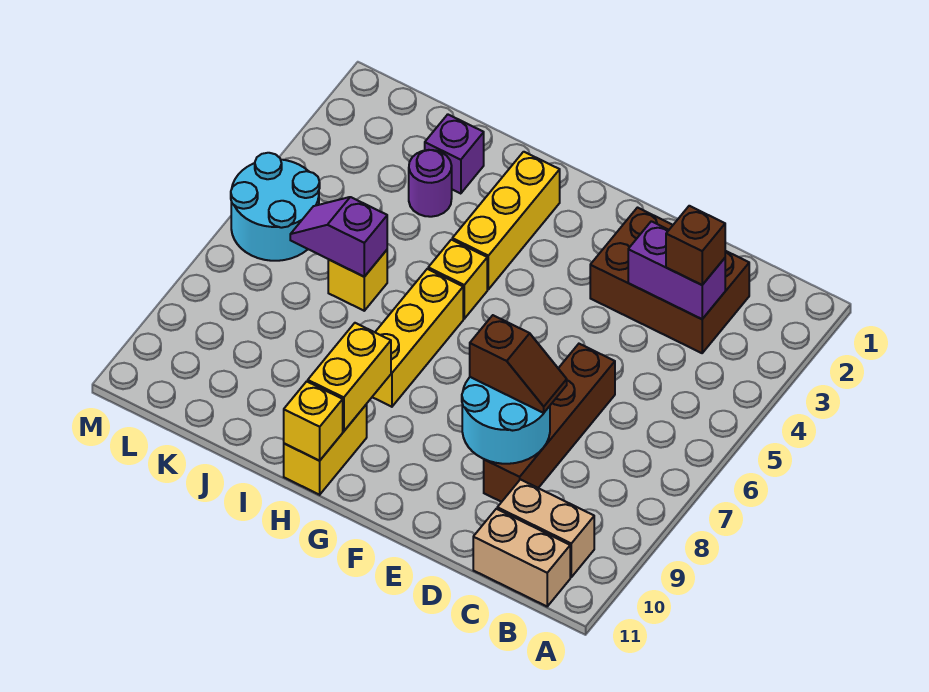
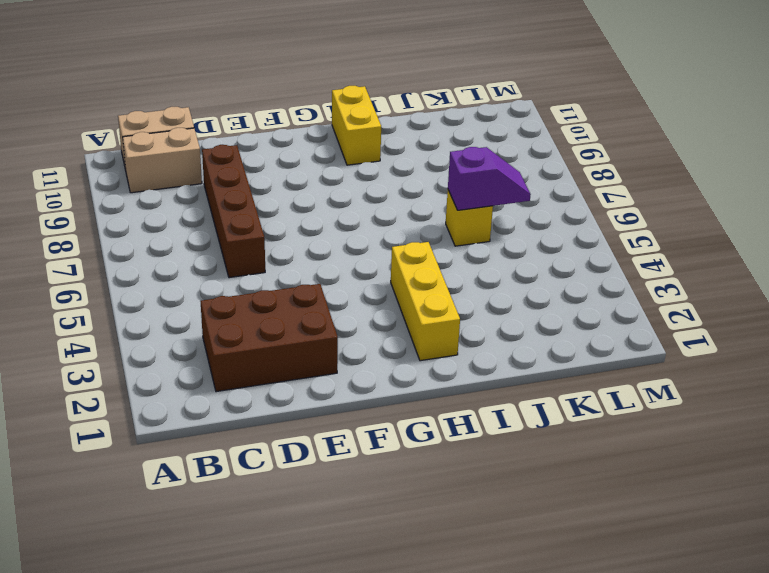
none -> yellow 1x1 brick [428,240,487,319]
none -> yellow 1x3 brick [373,269,463,407]
none -> purple 1x1 brick [425,114,484,194]

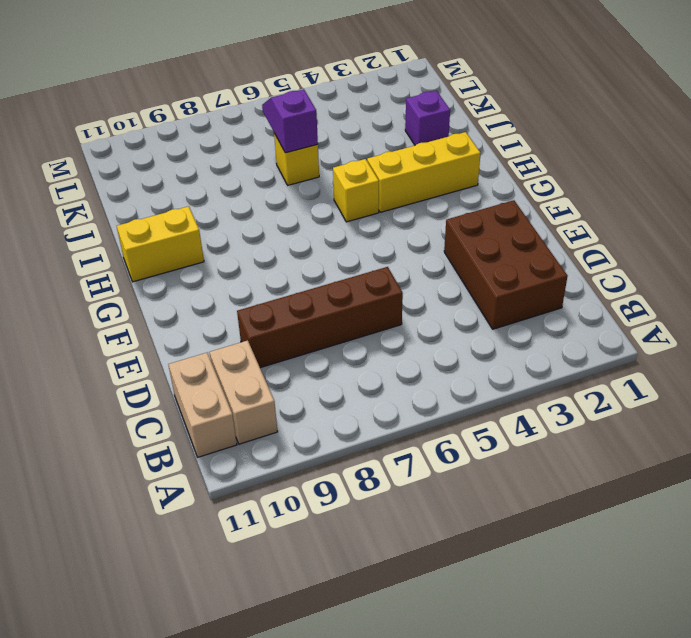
none -> yellow 1x3 brick [373,269,463,407]
none -> purple 1x1 round brick [409,150,452,217]
none -> cyan 2x2 round brick [231,153,320,261]

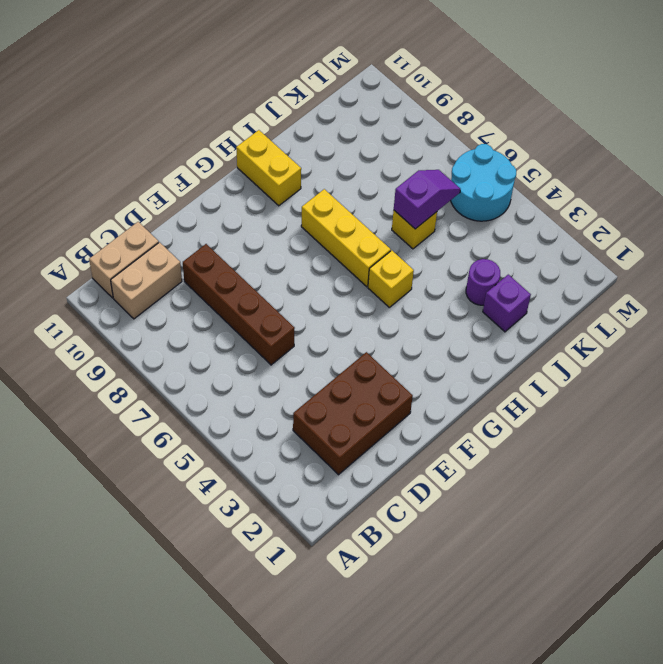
none -> yellow 1x3 brick [452,152,560,289]
none -> purple 1x2 brick [628,221,725,319]
none -> cyan 2x2 round brick [462,377,550,464]

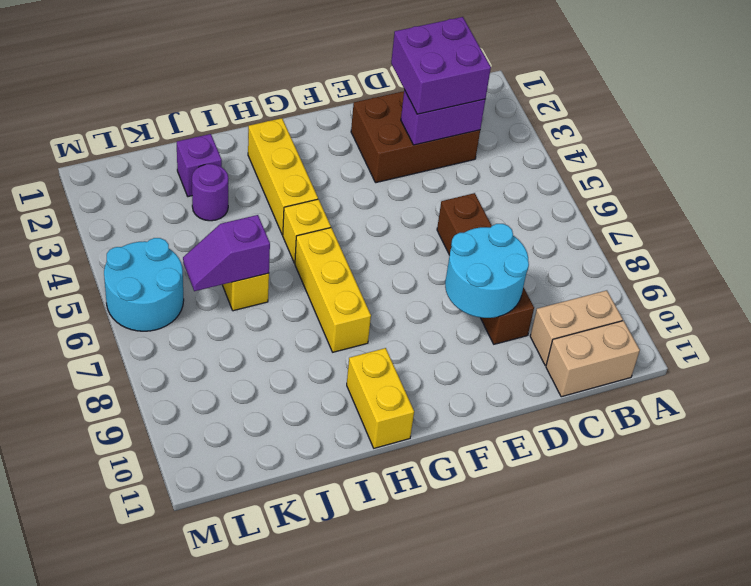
purple 2x2 brick [391,17,491,114] -> brown 1x1 brick [666,206,725,285]
none -> yellow 1x2 brick [308,323,391,431]
none -> yellow 1x1 brick [284,381,343,461]
none -> brown 1x2 slope [470,315,567,413]

